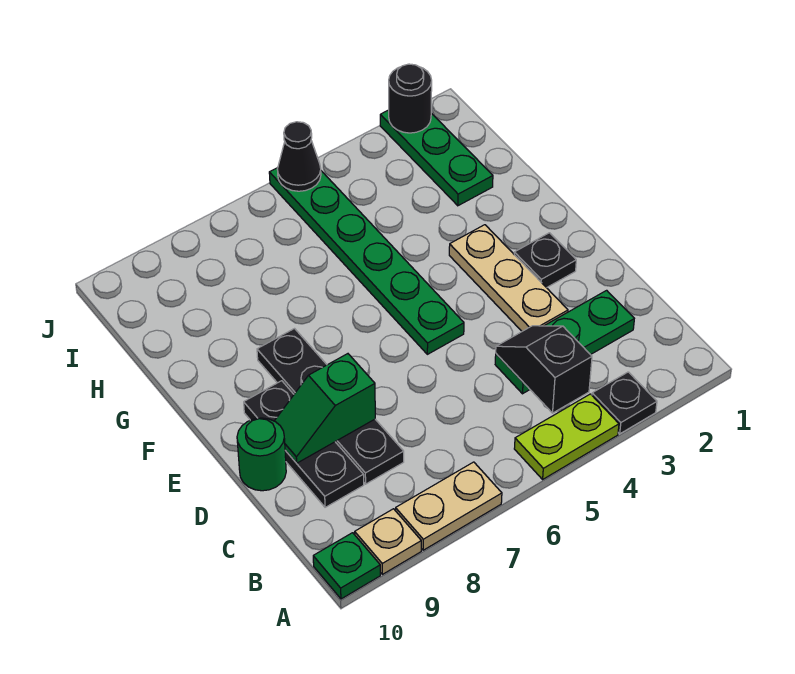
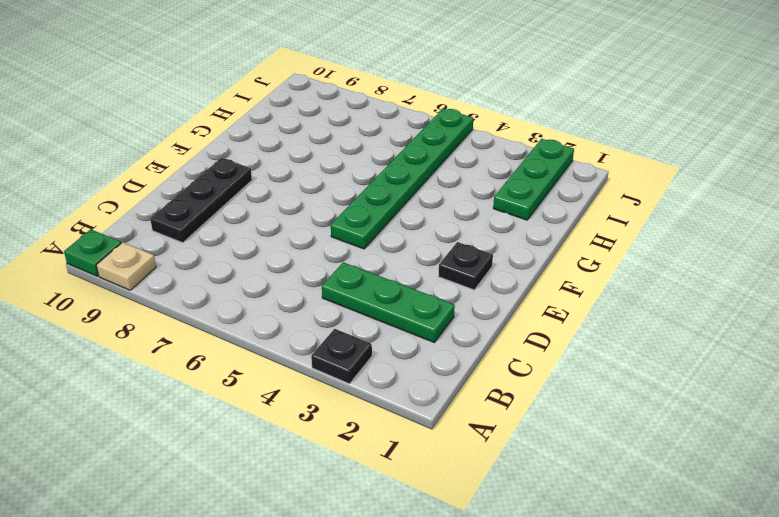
none -> lime 1x2 plate [514,394,619,479]
none -> tan 1x2 plate [396,462,502,550]
none -> black 1x4 plate [257,329,404,484]

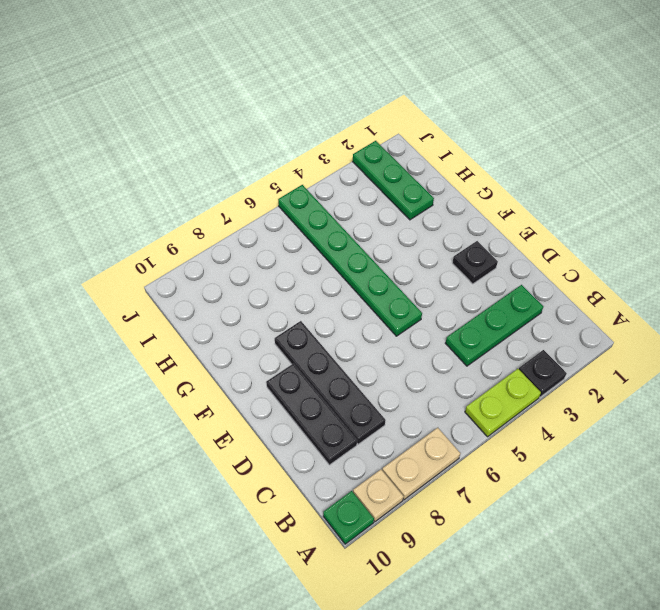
none -> tan 1x3 plate [449,225,568,331]
none -> green 1x1 round brick [237,418,286,491]
none -> black 1x2 slope [496,326,592,413]

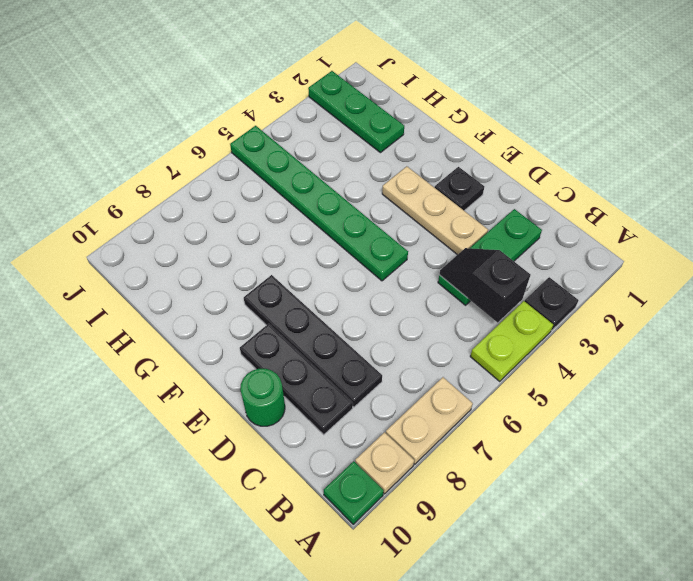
none -> green 1x2 slope [275,354,375,463]
none -> black 1x1 round brick [389,64,432,133]
none -> black 1x1 cone [277,122,321,191]

